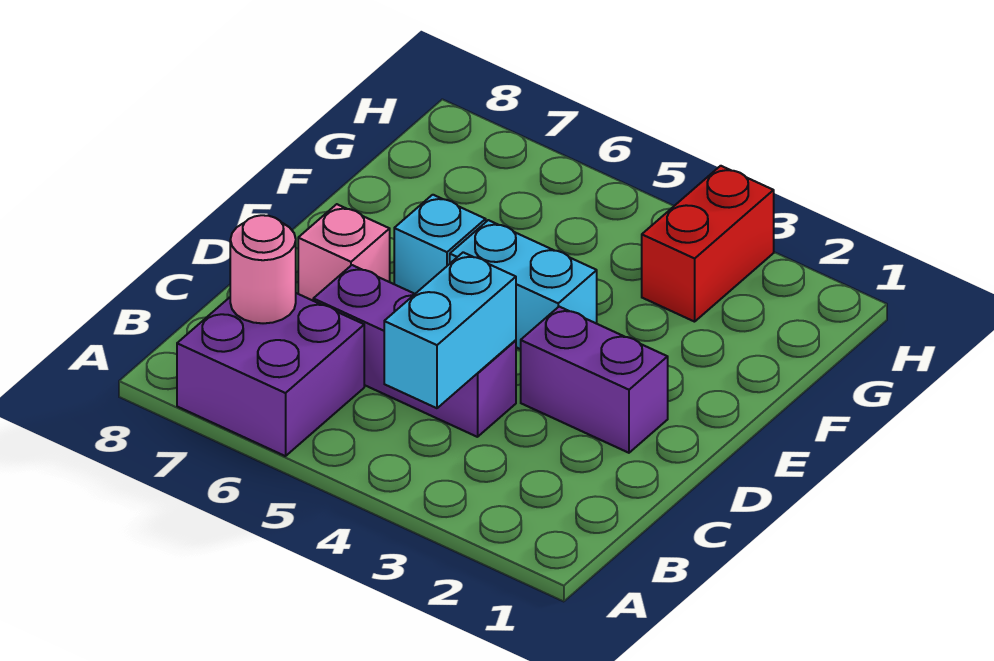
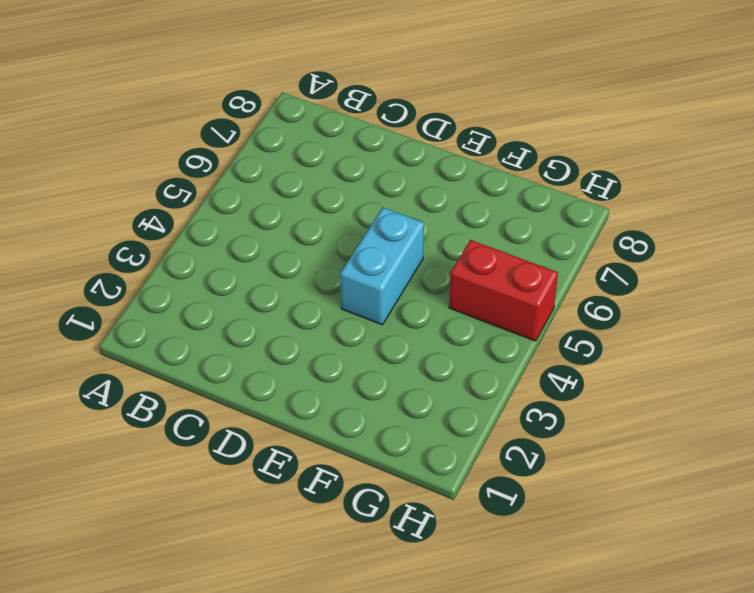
red 1x2 brick [449,240,558,341] -> red 1x2 brick moved to [642,166,774,322]
none -> purple 2x2 brick [177,293,364,456]
none -> purple 1x3 brick [313,265,516,437]

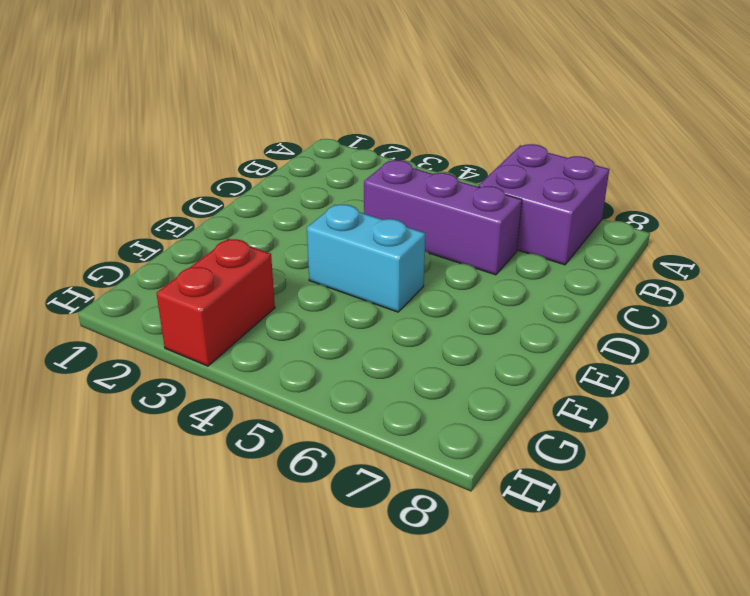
none -> purple 1x2 brick [521,307,668,453]
none -> pink 1x1 brick [298,204,390,301]

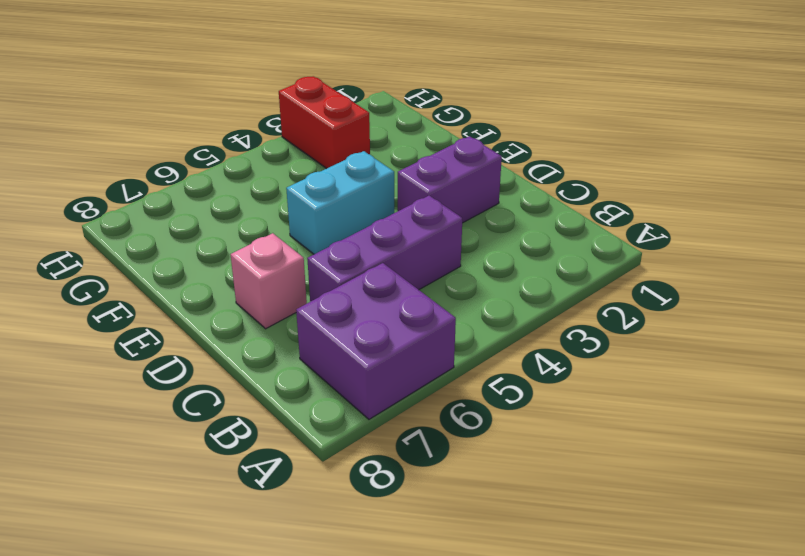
none -> cyan 1x1 brick [394,195,486,294]
none -> cyan 1x2 brick [384,252,516,408]

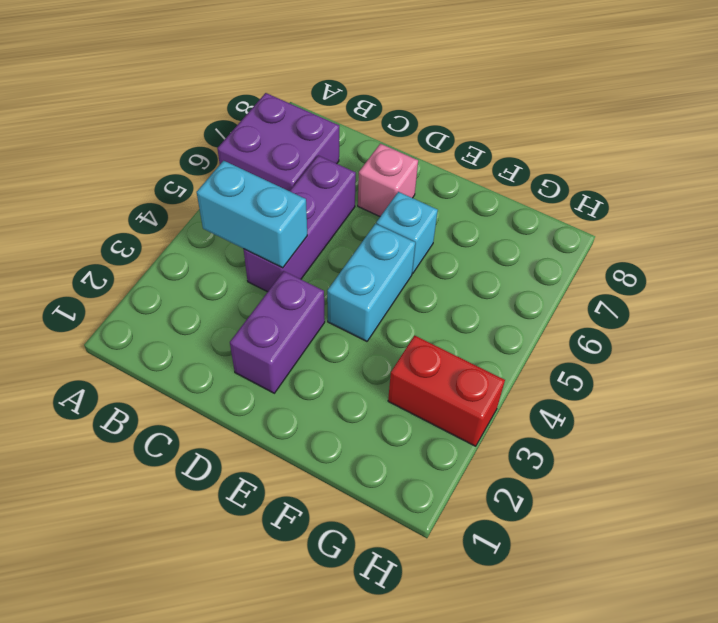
none -> pink 1x1 round brick [230,215,296,323]

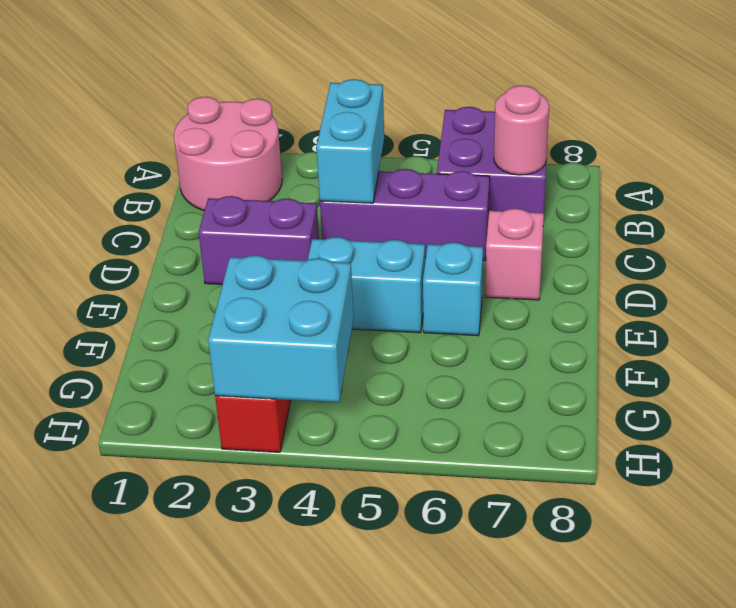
pink 2x2 round brick [174,97,282,211] -> none
cyan 2x2 brick [208,255,354,403] -> none

